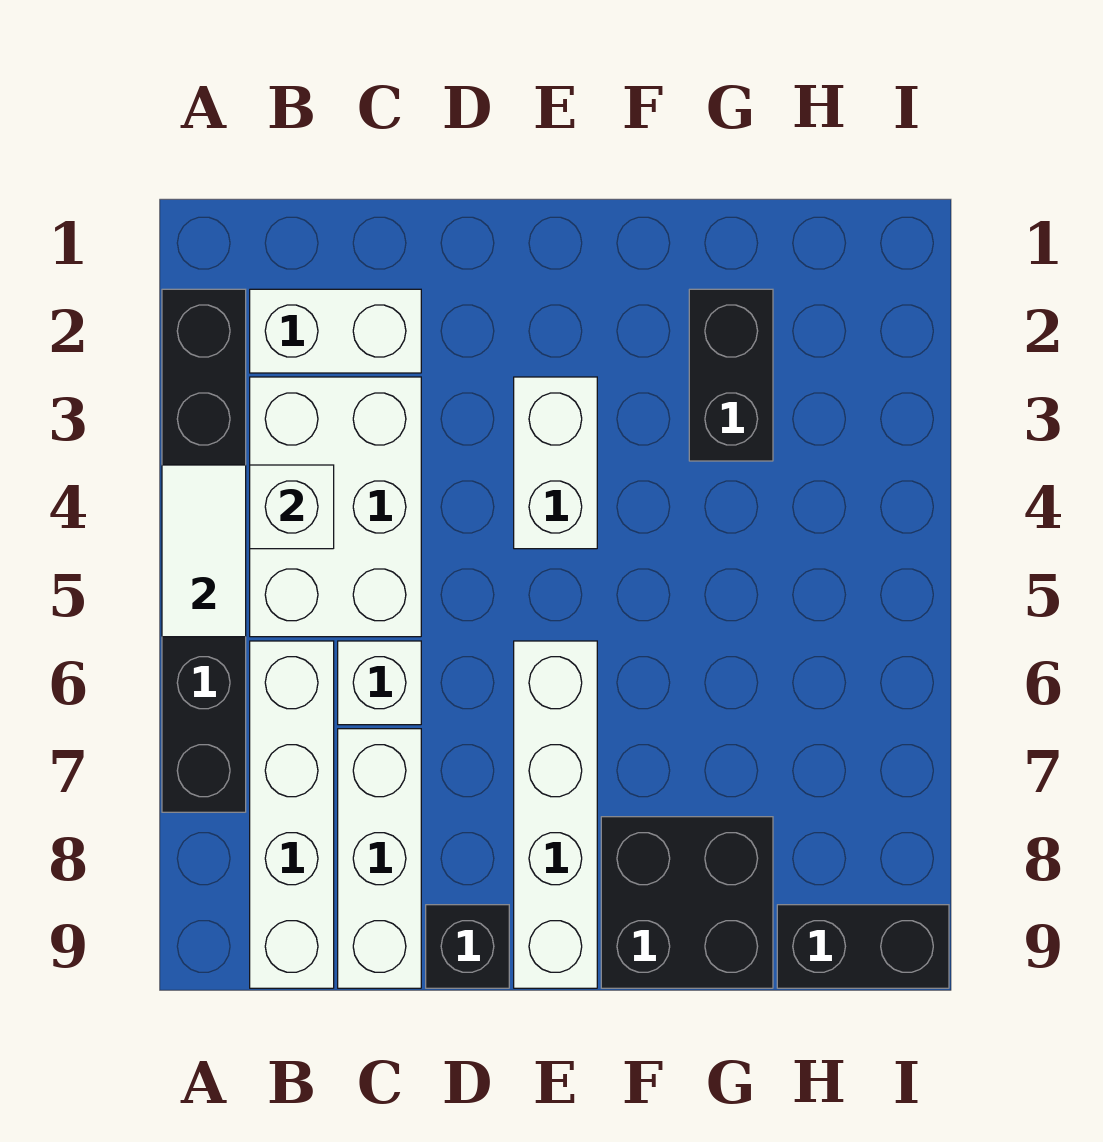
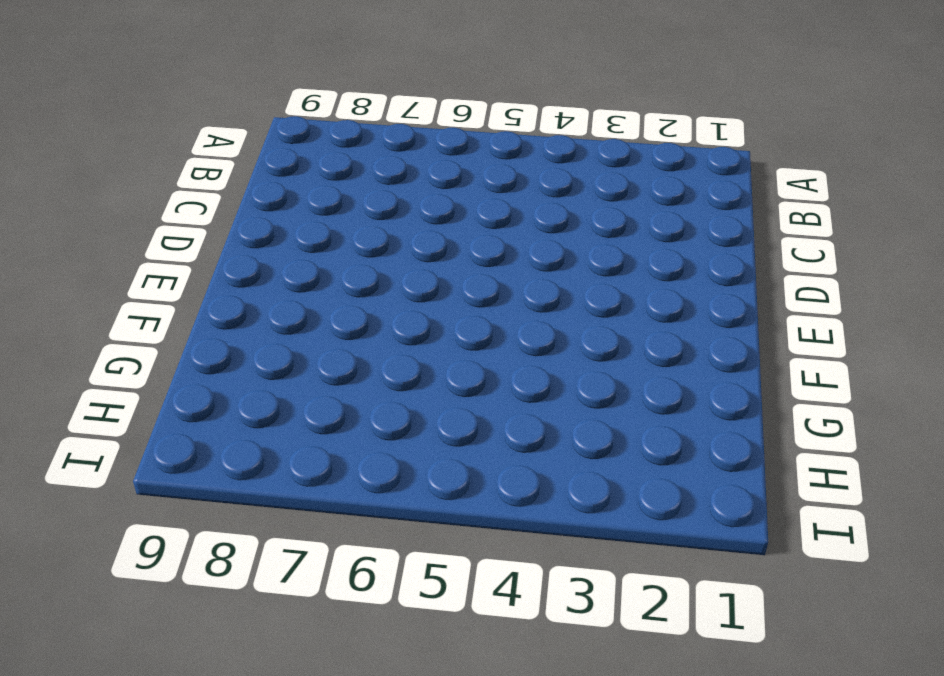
none -> black 1x6 brick [162,289,246,812]
none -> white 1x2 brick [250,289,421,373]
none -> white 2x3 brick [250,377,421,637]

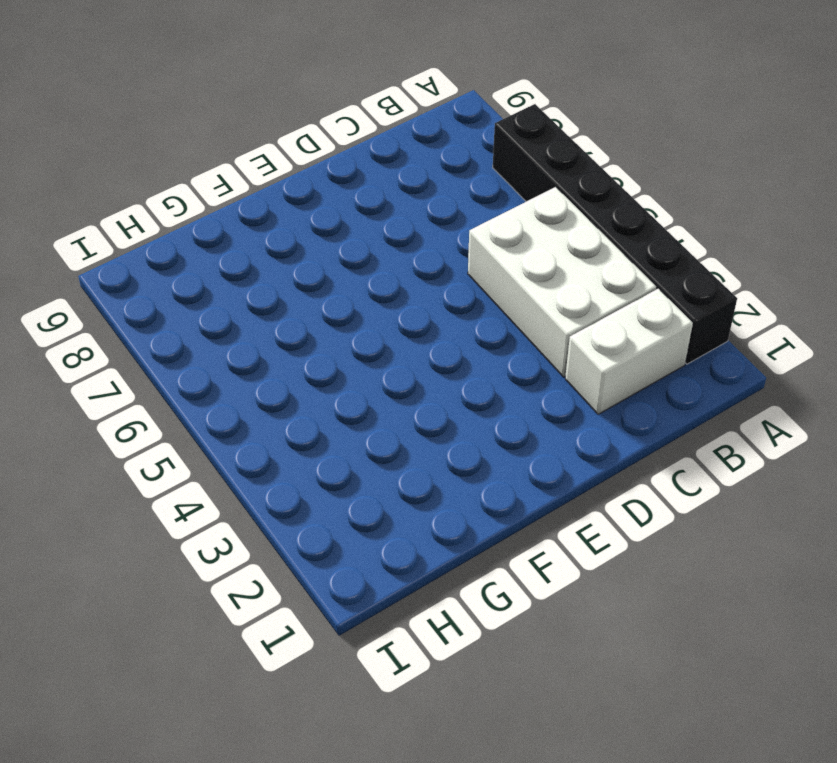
none -> white 1x4 brick [250,641,334,988]
none -> white 1x1 brick [338,641,421,725]
none -> white 1x3 brick [338,729,421,988]

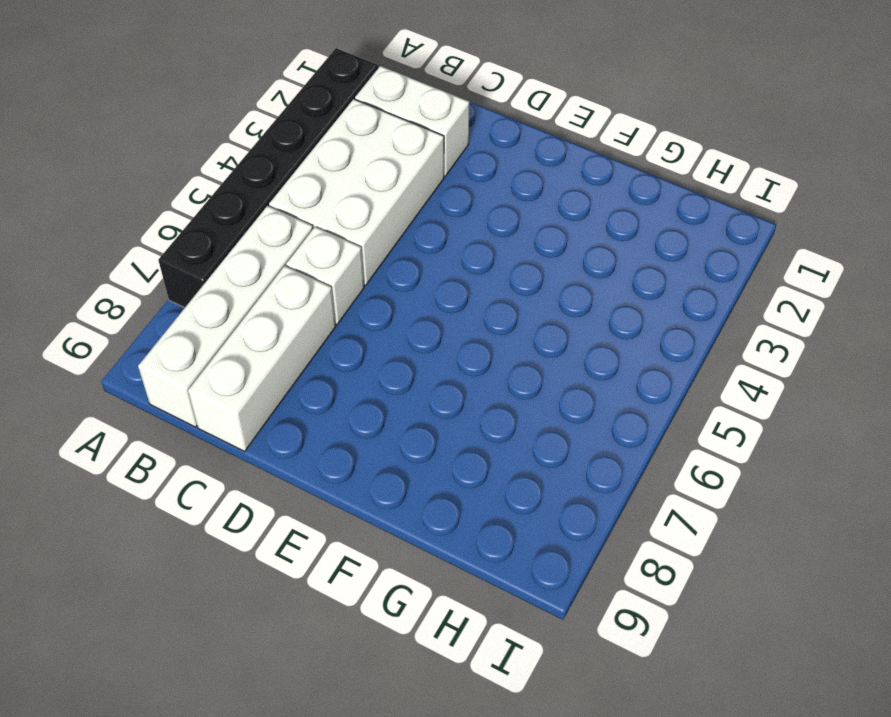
none -> black 1x1 brick [426,905,509,988]
none -> white 1x2 brick [514,377,597,549]
none -> white 1x4 brick [514,641,597,988]

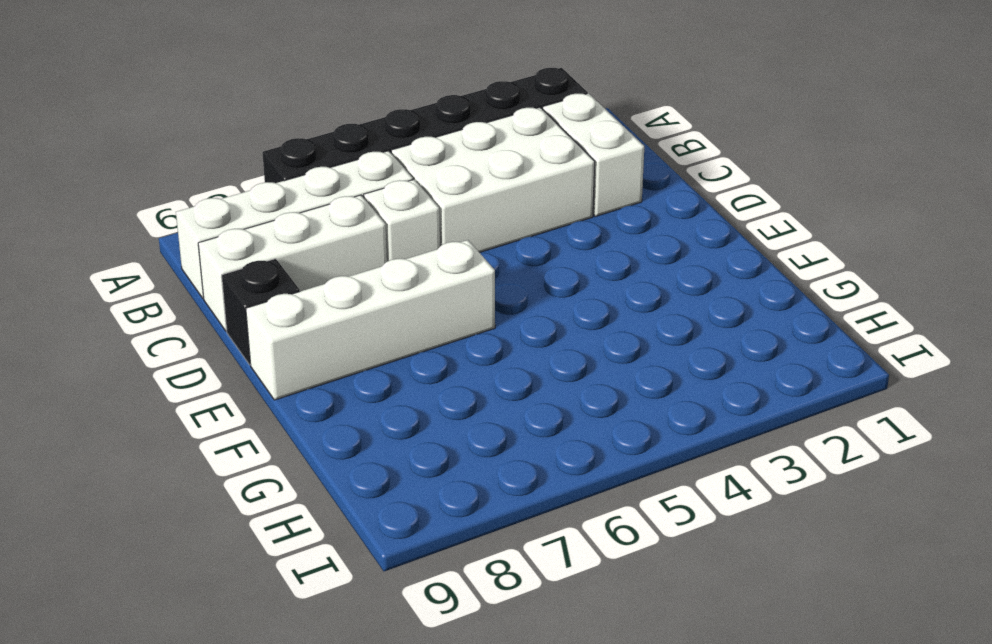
none -> white 1x2 brick [514,377,597,549]
none -> black 2x2 brick [601,817,773,988]
none -> black 1x2 brick [689,289,773,461]

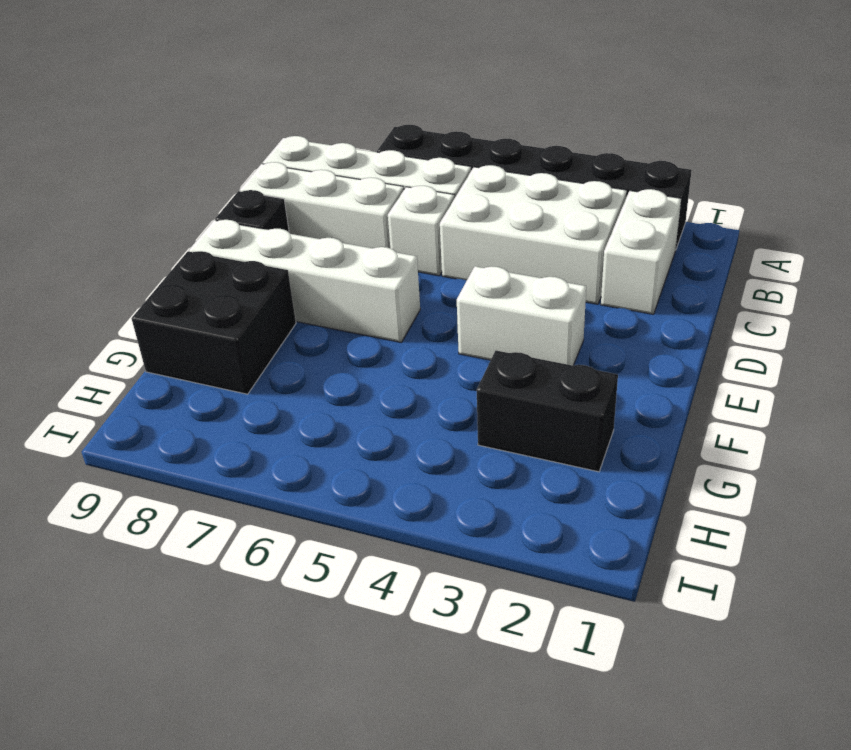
none -> black 1x2 brick [777,905,949,988]
none -> white 1x2 tile [162,465,246,637]
none -> white 1x1 brick [250,465,334,549]

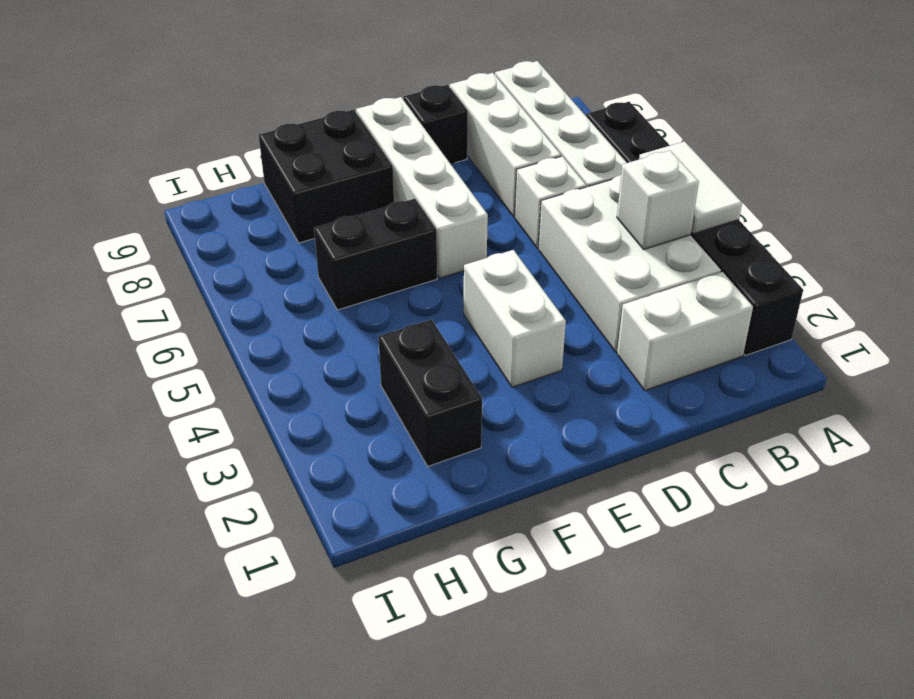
black 1x2 brick [314,199,437,310] -> black 1x2 brick moved to [777,905,949,988]

